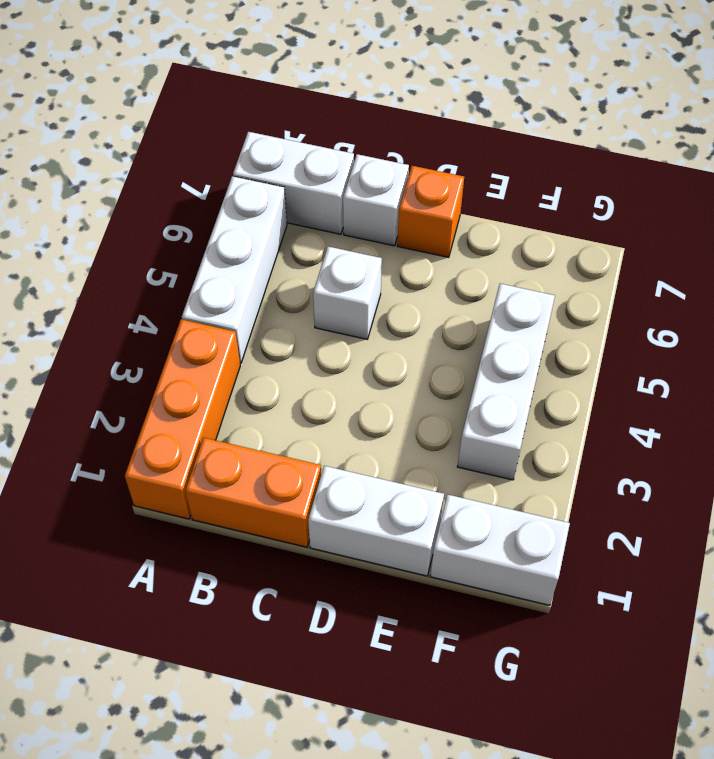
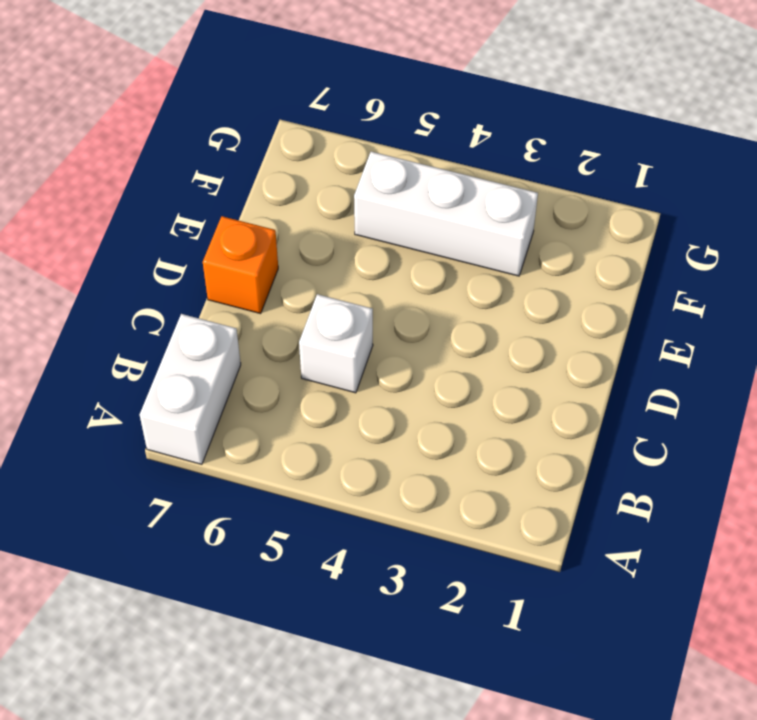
none -> orange 1x3 brick [125,319,240,519]
none -> white 1x3 brick [182,176,287,363]

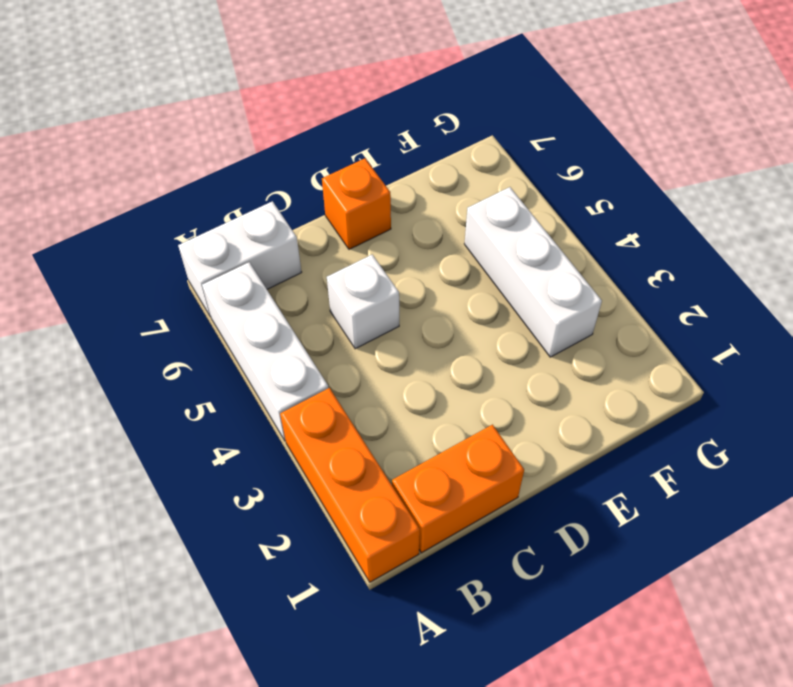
none -> white 1x1 brick [343,154,409,246]
none -> white 1x2 brick [308,466,444,576]

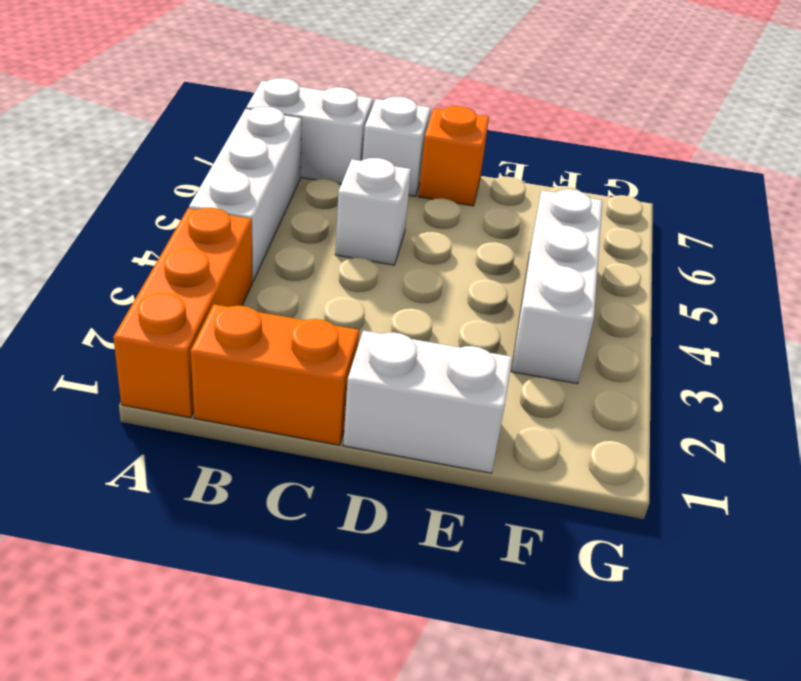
none -> white 1x2 brick [430,495,570,605]

